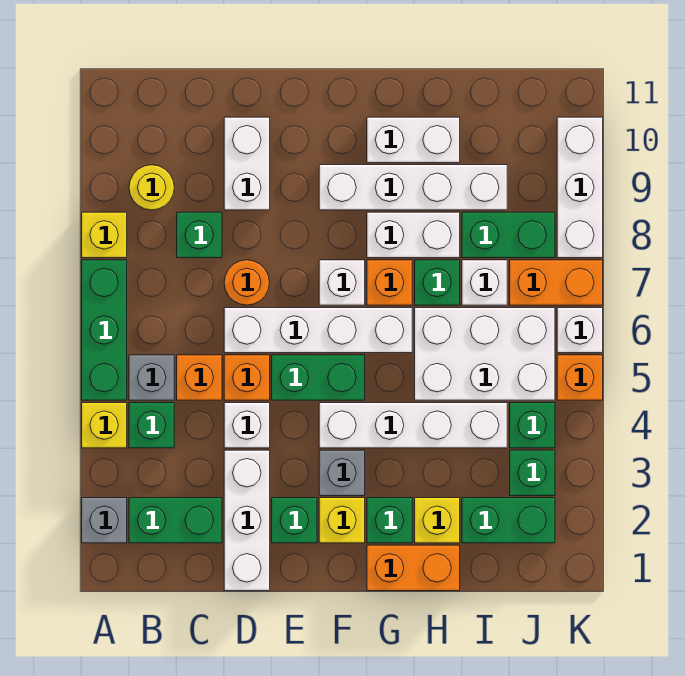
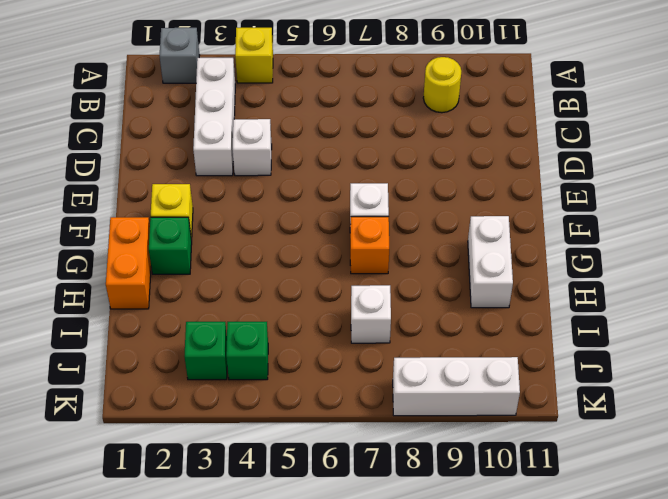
white 1x3 brick [193,58,235,176] -> white 1x3 brick turned to [224,450,270,591]
none -> green 1x3 brick [82,260,127,400]
none -> yellow 1x1 brick [82,212,127,258]
none -> green 1x2 brick [129,498,222,543]
none -> green 1x1 brick [129,403,174,448]

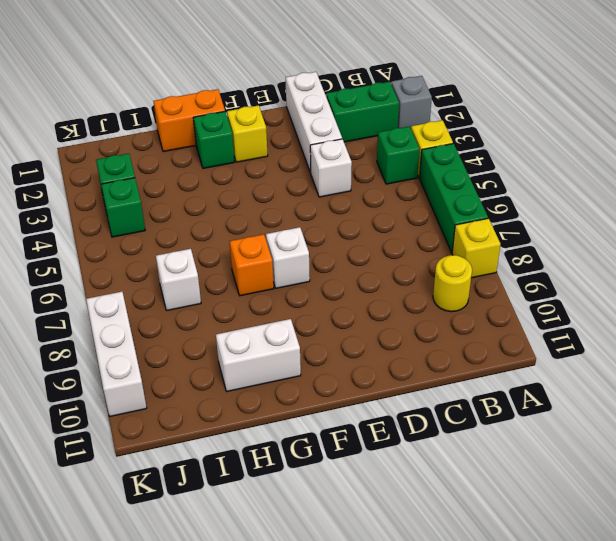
none -> grey 1x1 brick [129,355,174,400]
none -> orange 1x1 brick [177,355,222,400]
none -> green 1x1 brick [177,212,222,258]
none -> orange 1x1 brick [224,355,270,400]

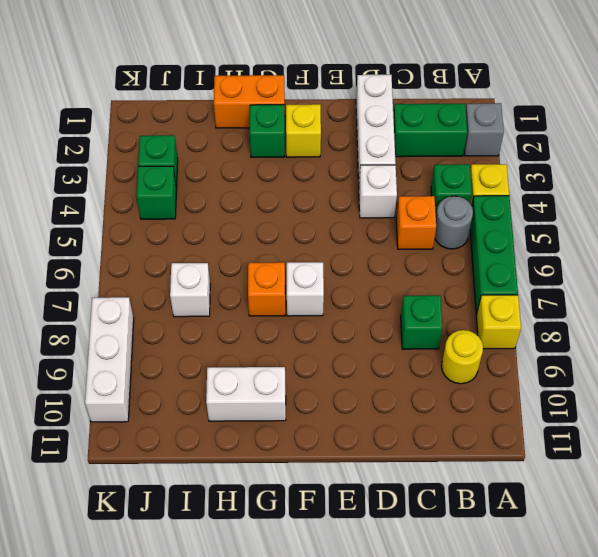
grey 1x1 round brick [435,196,473,249] -> grey 1x1 brick [129,355,174,400]
none -> orange 1x1 brick [224,355,270,400]
none -> white 1x4 brick [224,308,412,353]
none -> orange 1x1 round brick [224,260,269,305]
none -> white 1x2 brick [224,117,270,210]

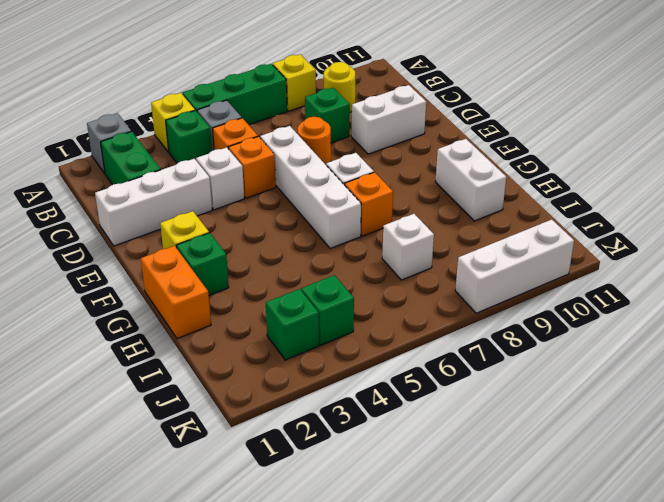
none -> green 1x1 brick [272,498,317,543]
none -> green 1x2 brick [272,355,365,400]
none -> grey 1x1 brick [319,450,365,496]
none -> white 1x4 brick [319,403,507,448]

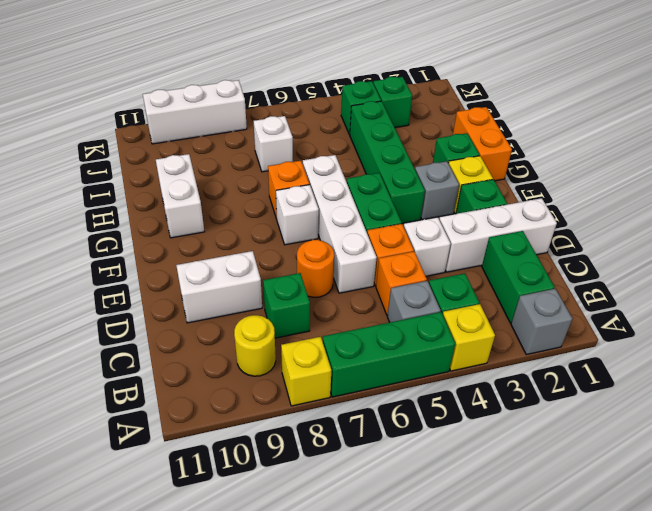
green 1x4 brick [350,101,425,223] -> white 1x4 brick [319,403,507,448]
none -> white 1x4 brick [319,165,507,210]
none -> white 1x2 brick [367,212,460,258]
none -> yellow 1x1 brick [415,498,460,543]
none -> white 2x3 brick [415,308,555,400]

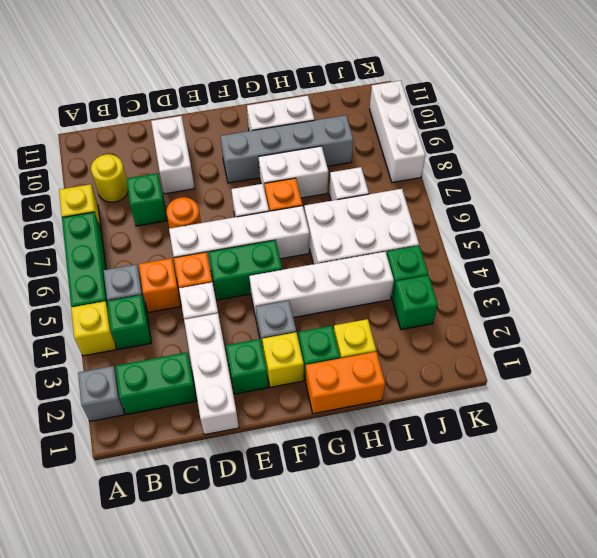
grey 1x4 brick [220,115,353,183] -> white 1x4 brick [319,165,507,210]
none -> green 1x1 brick [415,260,460,305]
none -> green 1x2 brick [462,498,555,543]
none -> green 1x2 brick [462,212,555,258]
none -> orange 1x2 brick [510,260,603,305]

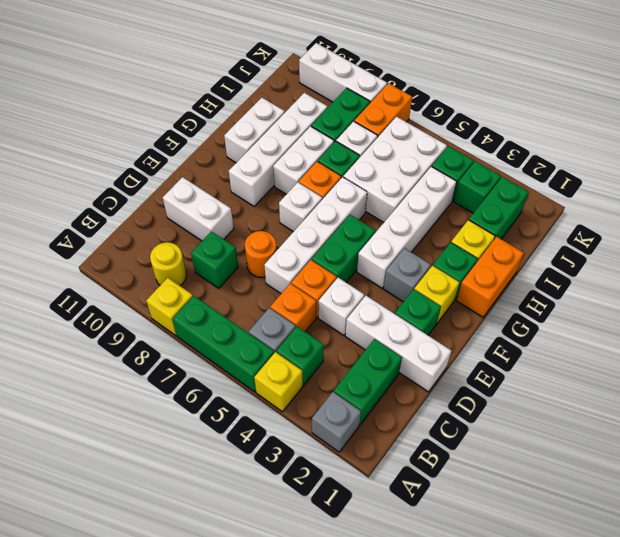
none -> orange 1x1 brick [557,355,603,400]
none -> white 1x1 brick [557,308,603,353]

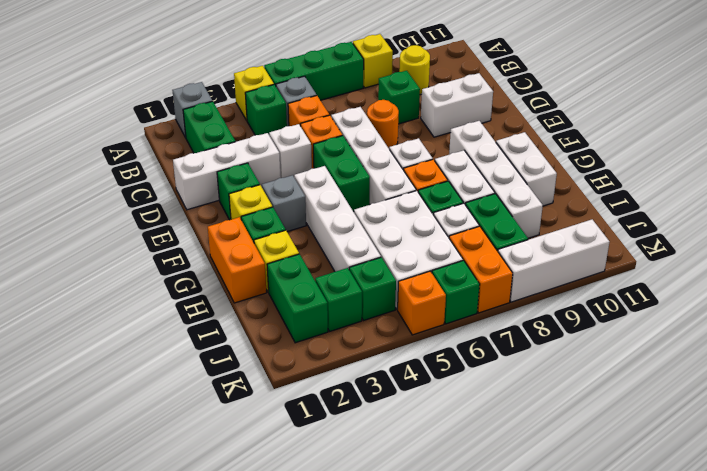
green 1x1 brick [432,261,480,324] -> white 1x1 brick [557,308,603,353]

